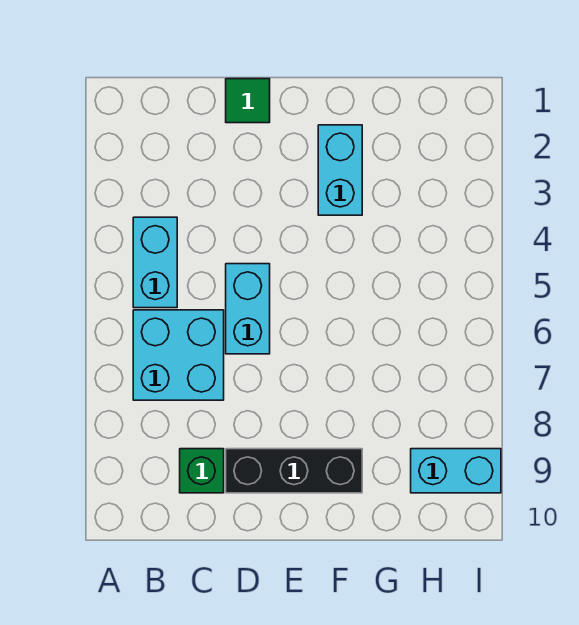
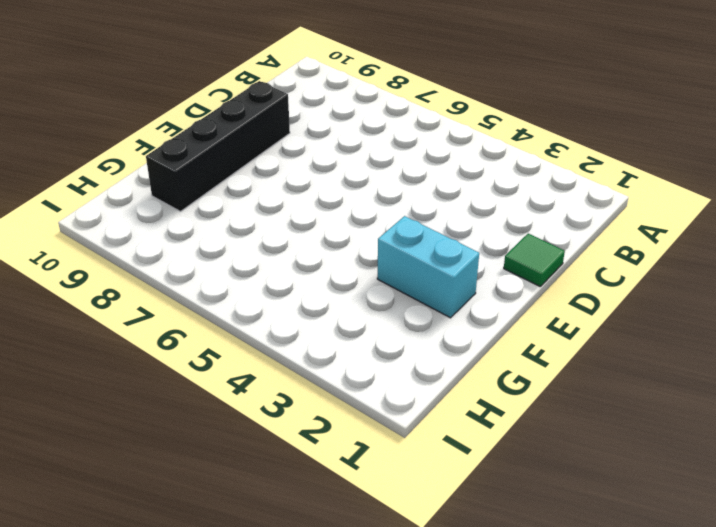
black 1x4 brick [146,81,290,211] -> black 1x3 brick [226,449,362,493]
none -> cyan 1x2 brick [133,217,177,308]
none -> cyan 2x2 brick [133,310,224,400]

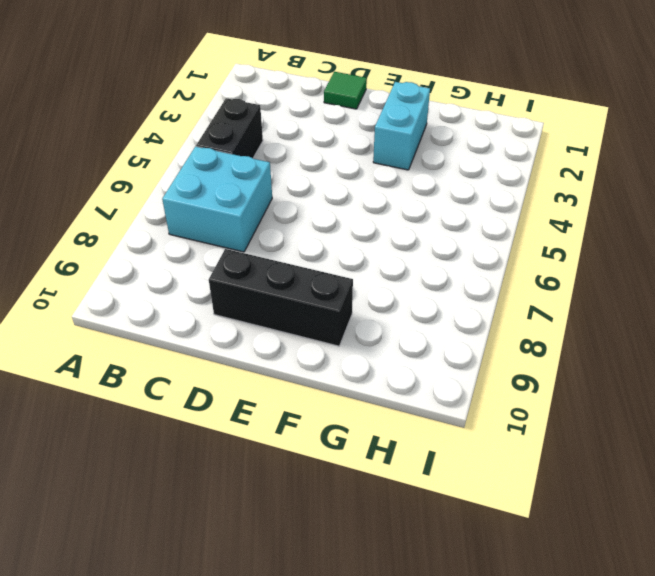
black 1x2 brick [196,98,263,158] -> cyan 1x2 brick [133,217,177,308]
none -> green 1x1 brick [180,449,224,493]
none -> cyan 1x2 brick [226,264,270,354]

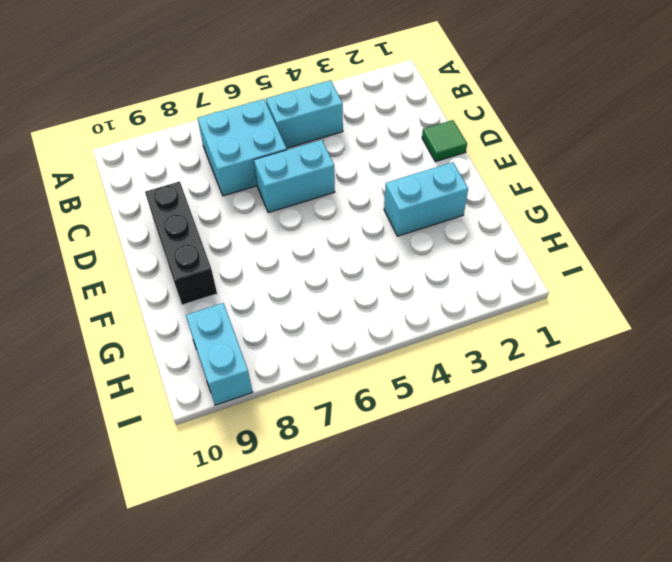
none -> green 1x1 brick [180,449,224,493]

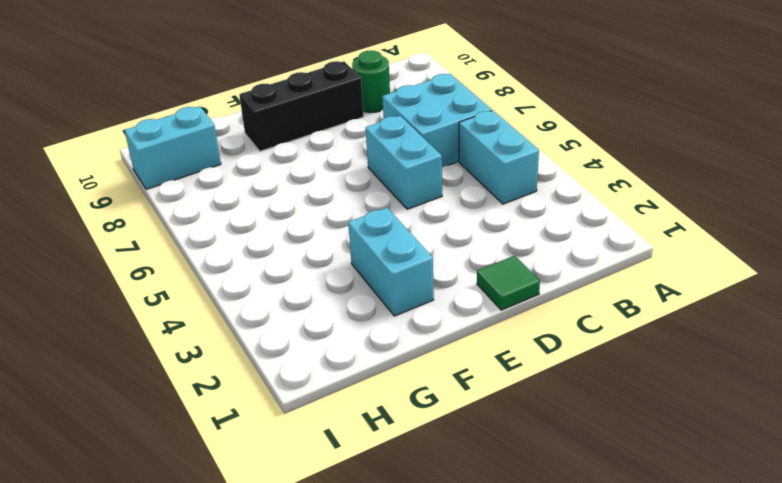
green 1x1 round brick [352,51,390,113] -> green 1x1 brick [180,449,224,493]

